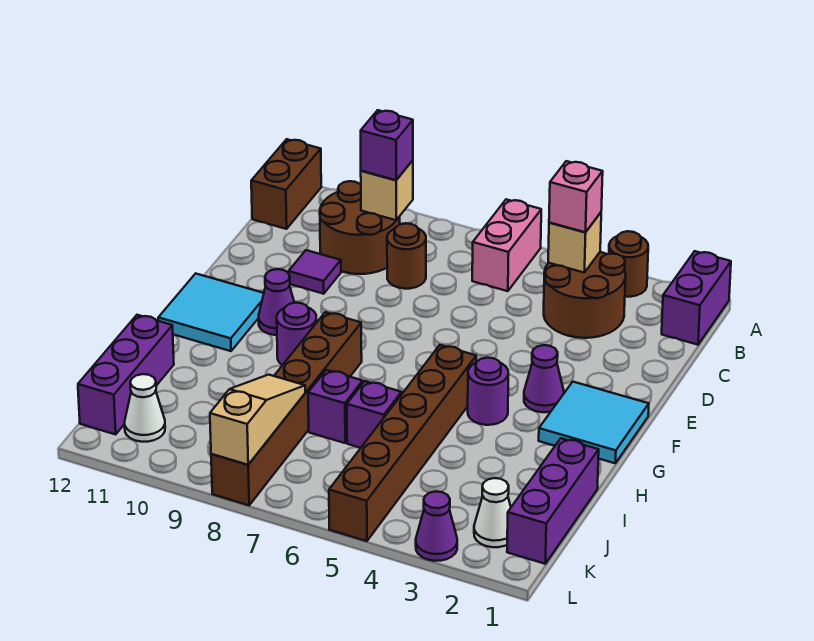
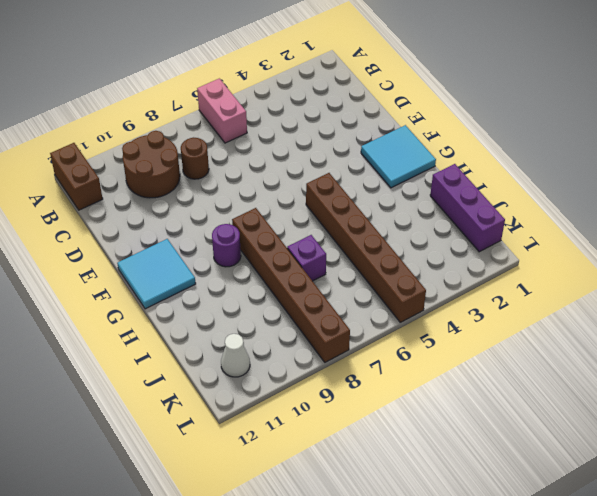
none -> purple 1x2 brick [662,251,731,345]
none -> brown 1x1 round brick [609,231,648,297]
none -> brown 2x2 round brick [544,252,626,338]

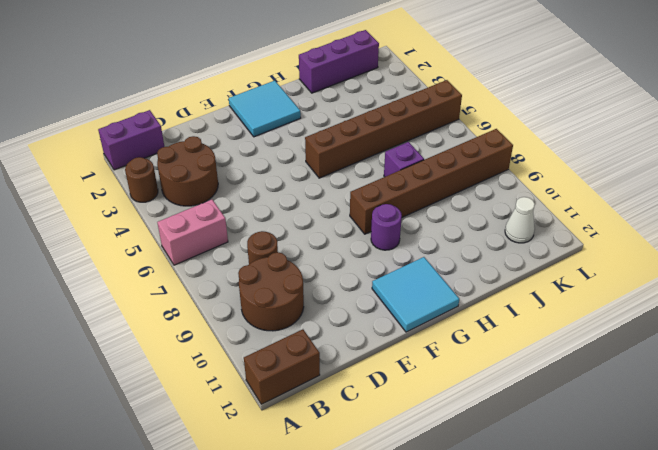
none -> purple 1x1 tile [288,250,341,294]
none -> purple 1x1 cone [524,345,564,412]
none -> purple 1x1 cone [259,269,294,335]

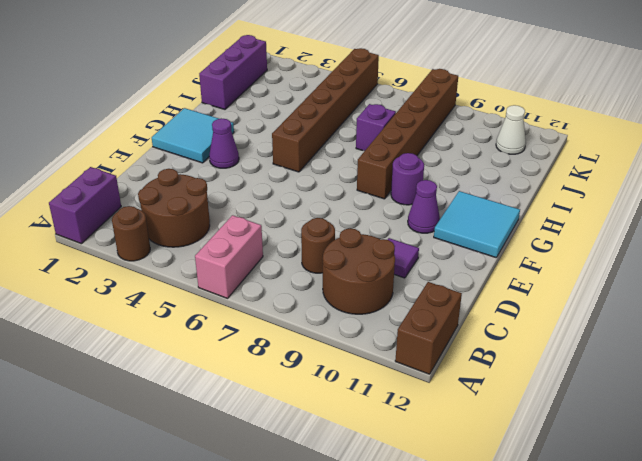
none -> purple 1x1 round brick [468,358,508,425]
none -> purple 1x1 brick [347,381,402,448]
none -> purple 1x3 brick [78,315,174,434]

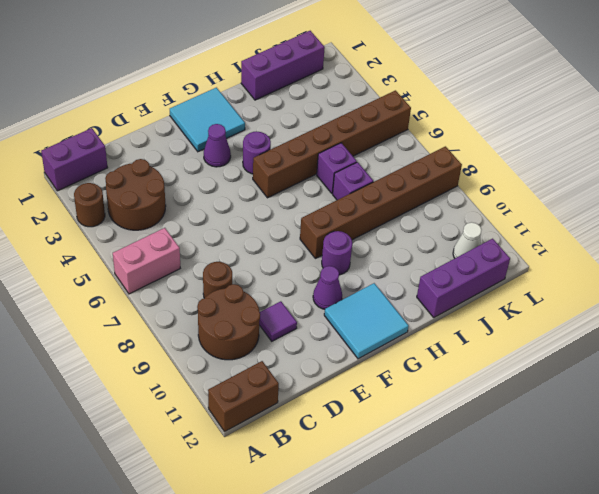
none -> white 1x1 cone [474,478,511,547]
none -> purple 1x1 cone [416,491,457,561]
none -> tan 1x1 brick [548,213,601,272]

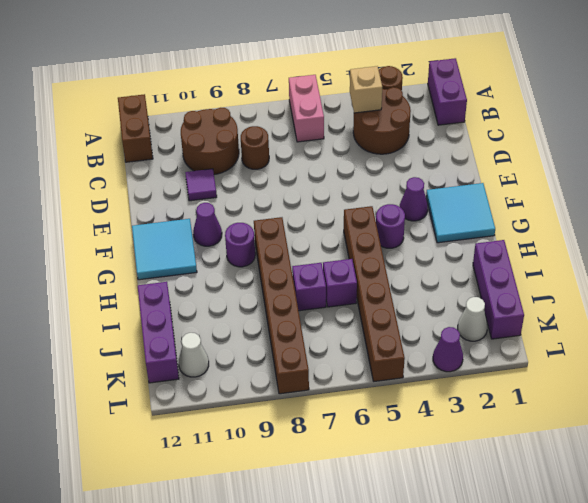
none -> tan 1x1 brick [361,160,413,220]
none -> tan 1x3 slope [210,375,305,465]
none -> pink 1x1 brick [549,161,603,232]

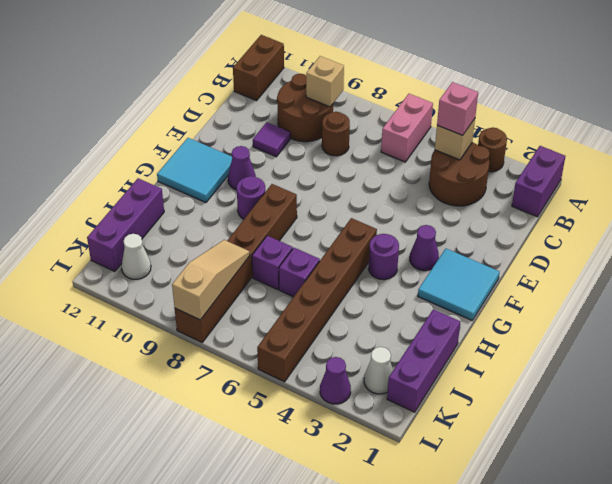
none -> purple 1x1 brick [361,110,413,180]

